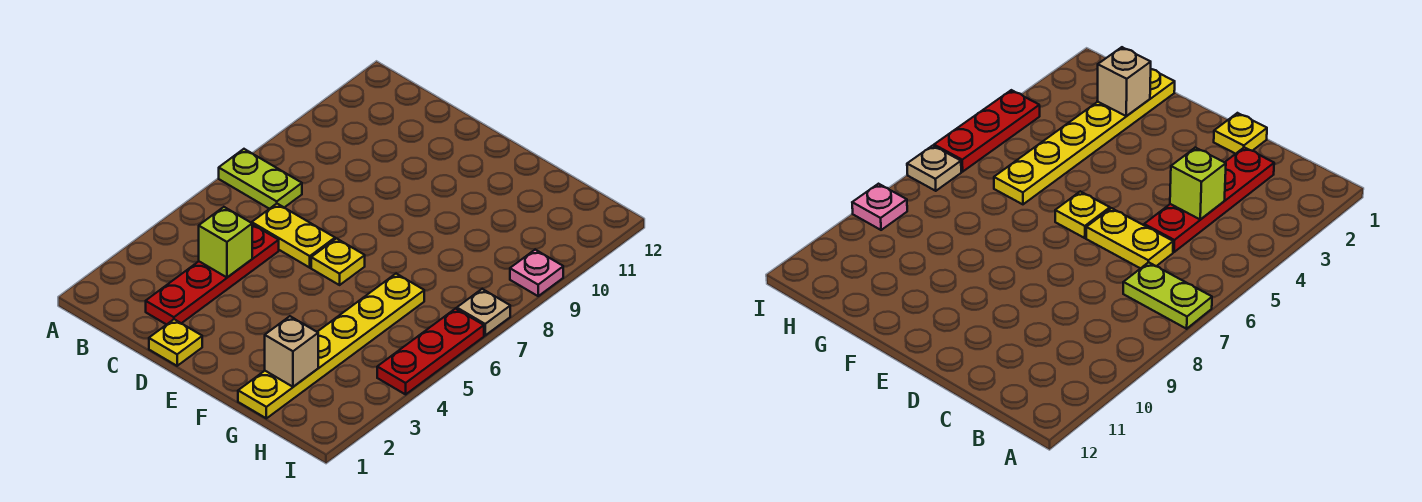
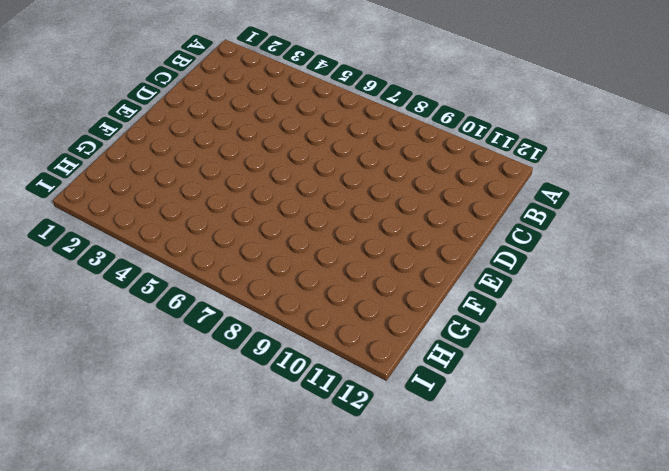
none -> lime 1x2 plate [219,149,302,209]
none -> red 1x4 plate [146,224,279,325]

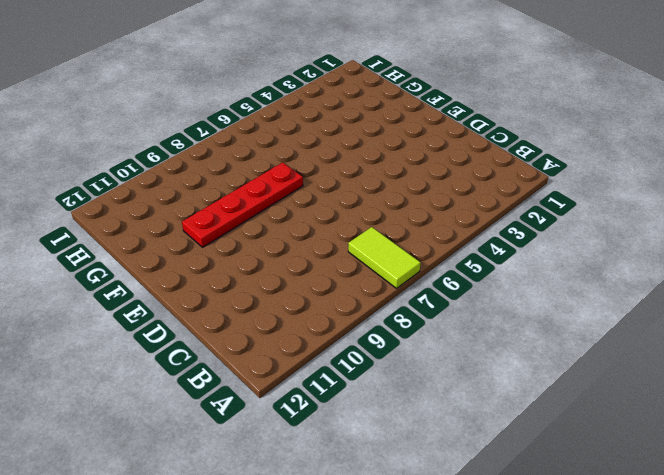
lime 1x2 tile [348,227,420,288] -> lime 1x2 plate [219,149,302,209]
red 1x4 plate [182,162,303,247] -> red 1x4 plate moved to [146,224,279,325]
none -> yellow 1x2 plate [252,204,335,268]
none -> yellow 1x1 plate [149,319,202,366]

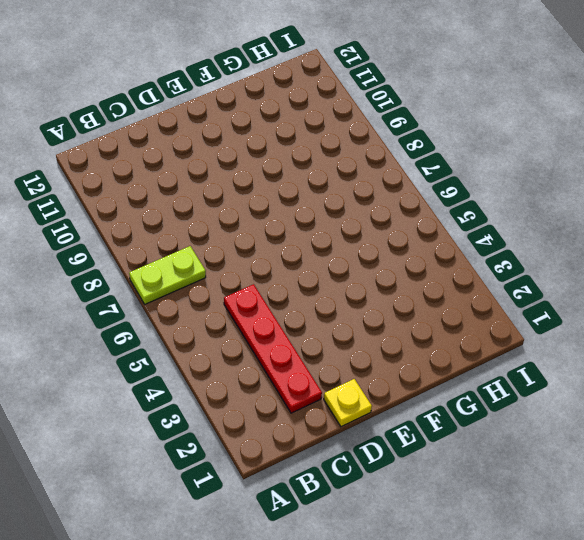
none -> yellow 1x2 plate [252,204,335,268]
none -> yellow 1x1 plate [311,239,365,285]

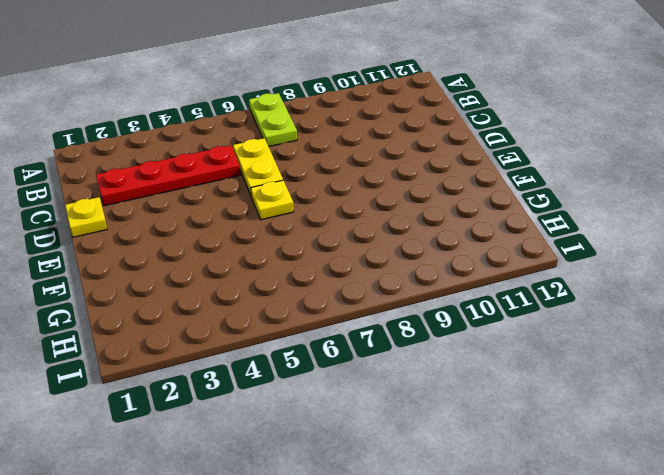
none -> yellow 1x6 plate [238,274,424,418]
none -> red 1x3 plate [377,309,484,394]

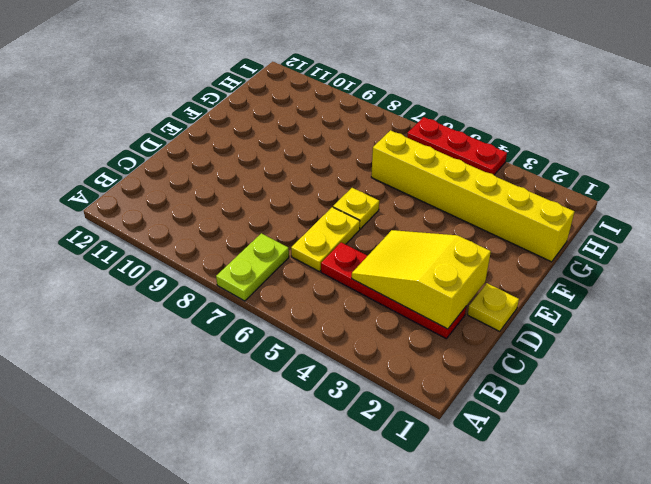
yellow 2x3 slope [352,230,491,329] -> lime 1x1 brick [199,207,252,277]
yellow 1x6 brick [371,130,575,262] -> yellow 1x6 plate [238,274,424,418]
none -> tan 1x1 plate [457,289,510,335]
none -> pink 1x1 plate [510,250,563,296]

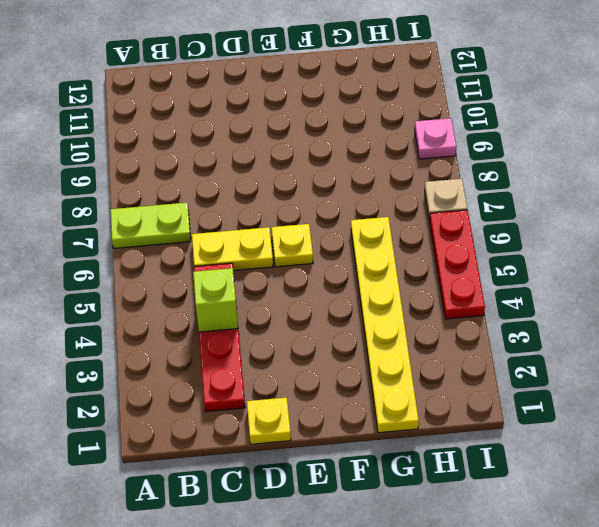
none -> tan 1x1 brick [265,316,318,387]

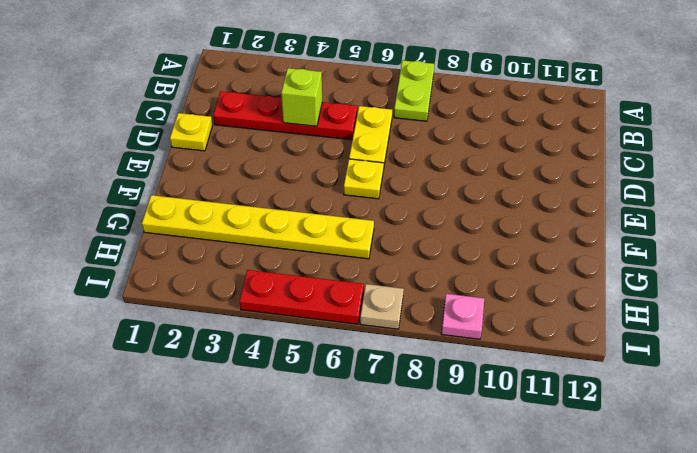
none -> tan 1x1 brick [265,316,318,387]

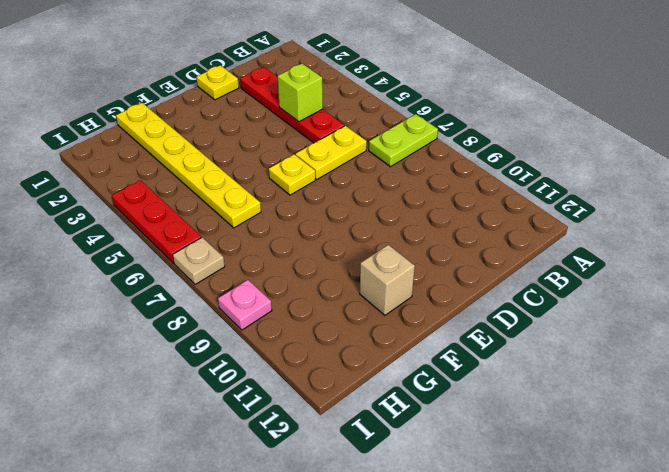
tan 1x1 brick [360,245,415,315] -> tan 1x1 brick moved to [265,316,318,387]

